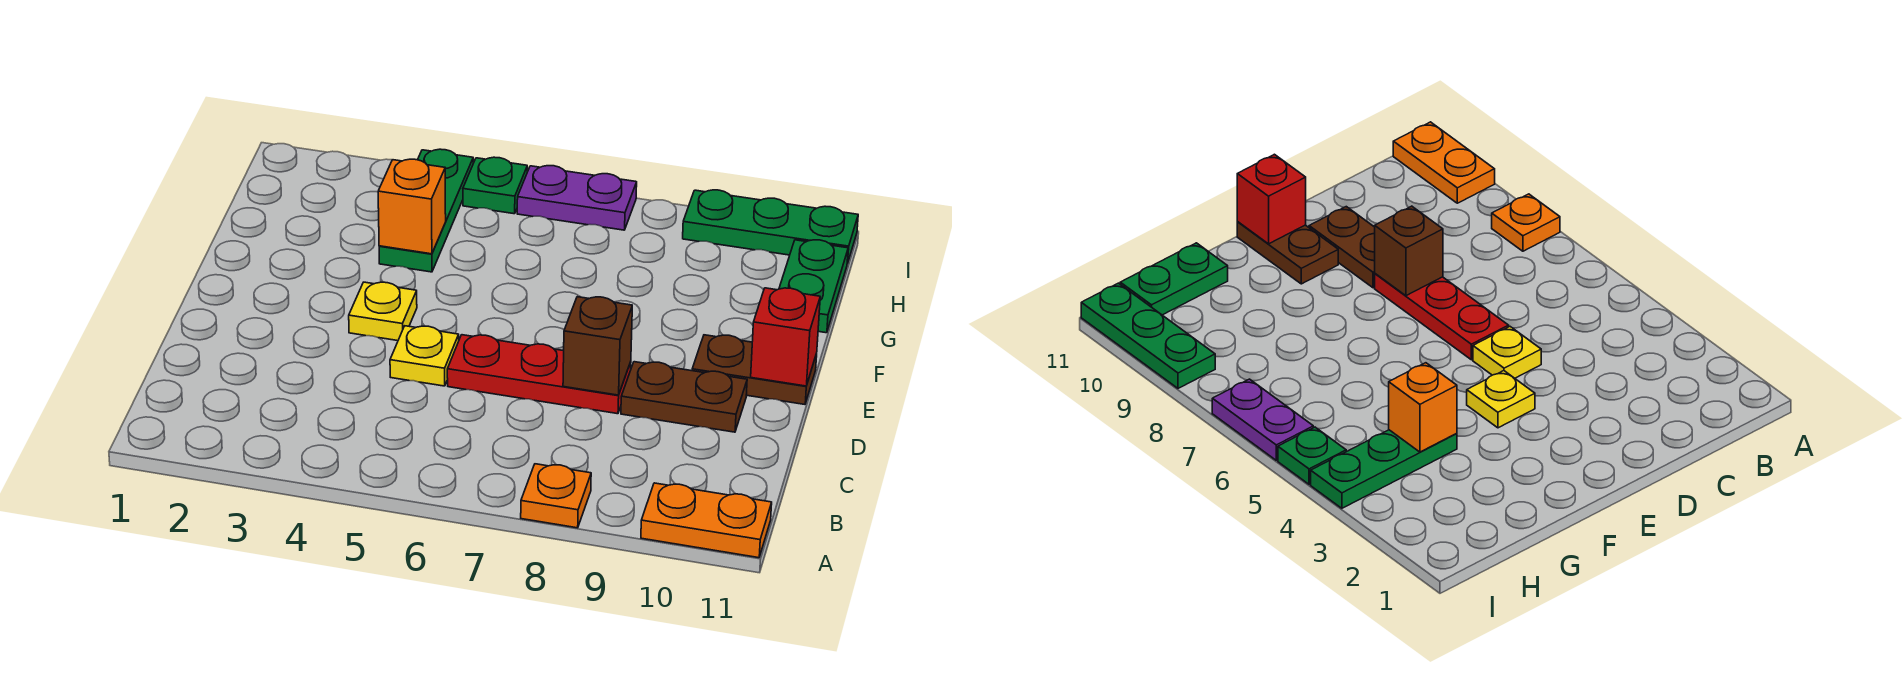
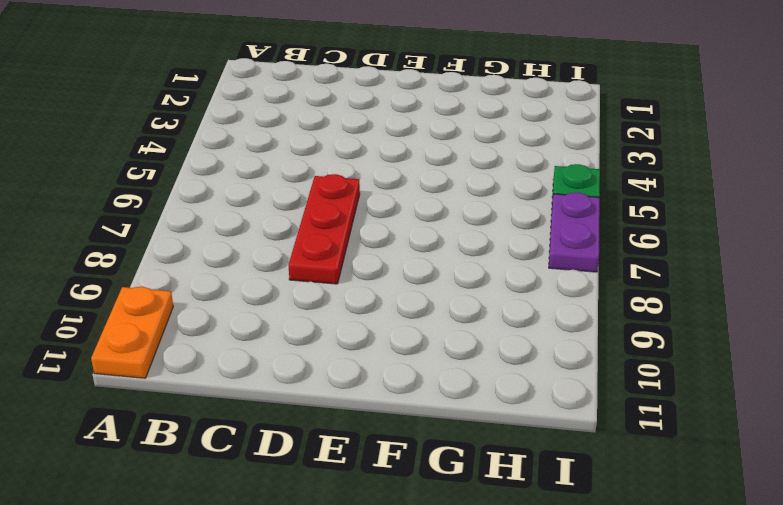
none -> orange 1x1 plate [521,464,591,528]
none -> yellow 1x1 plate [390,326,459,386]
none -> brown 1x2 plate [621,362,747,432]

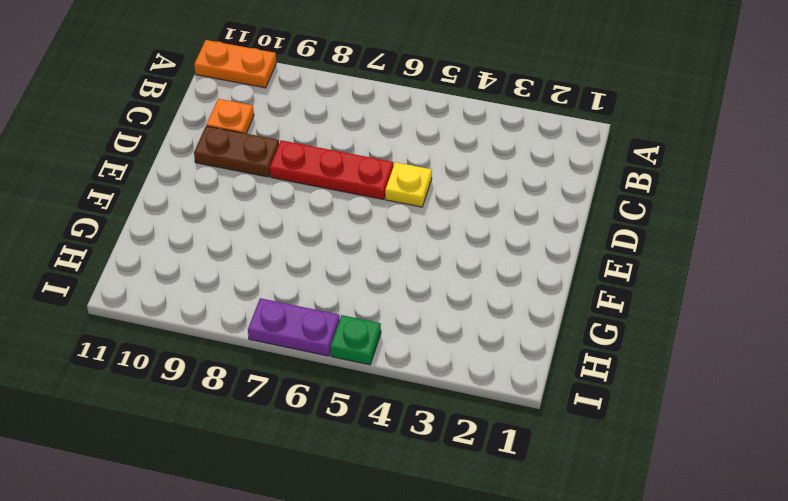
orange 1x1 plate [207,99,254,133] -> orange 1x1 plate moved to [521,464,591,528]
none -> yellow 1x1 plate [349,282,417,341]
none -> brown 1x2 plate [692,335,817,404]
none -> green 1x3 plate [379,149,473,272]

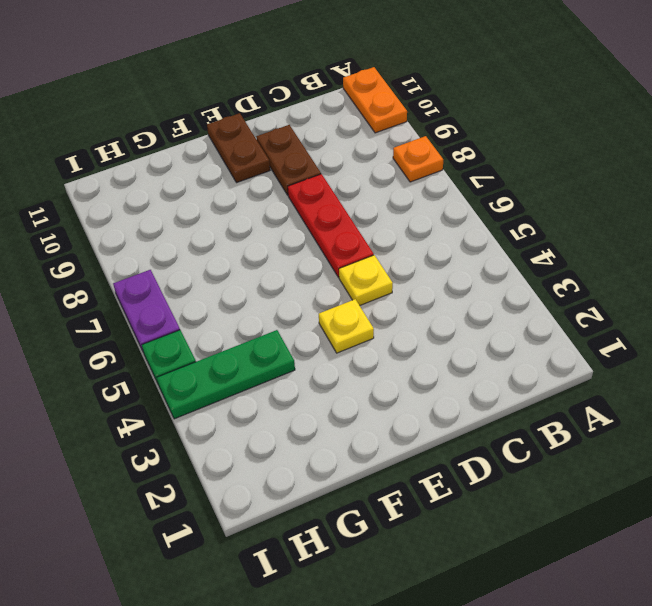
none -> green 1x2 plate [779,240,848,333]
none -> green 1x3 plate [683,190,858,264]
none -> brown 1x1 brick [563,297,632,395]

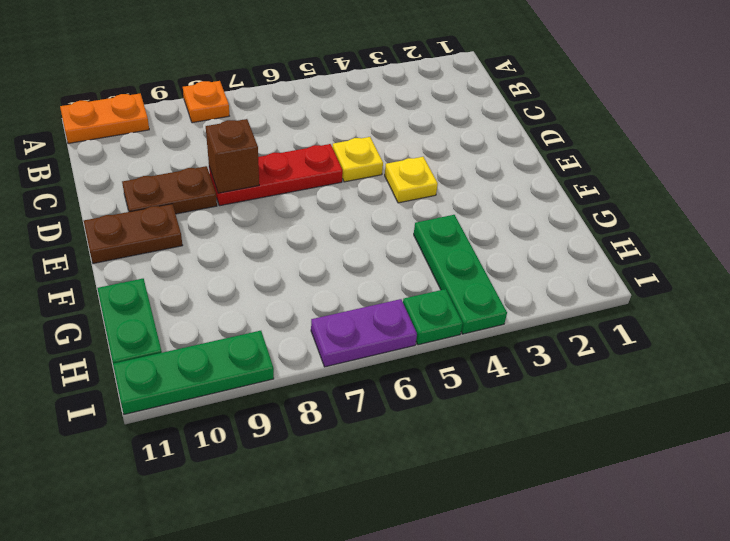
none -> red 1x1 brick [751,288,820,386]
none -> orange 1x1 brick [378,159,446,254]

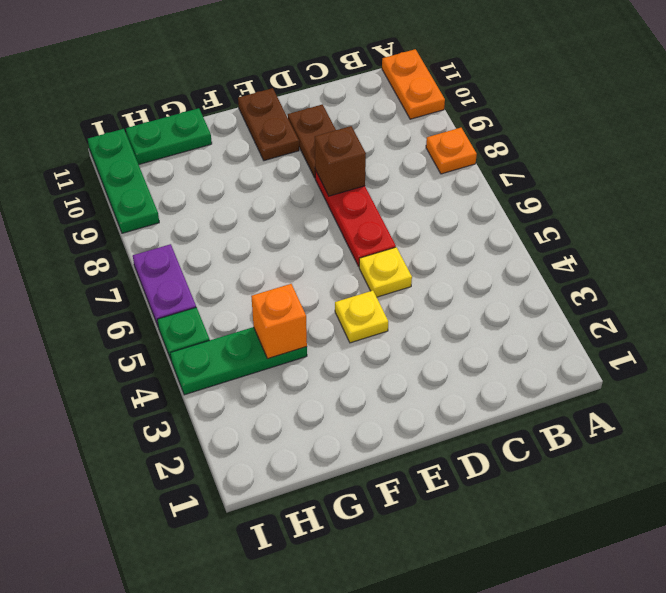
none -> red 1x1 brick [751,288,820,386]

